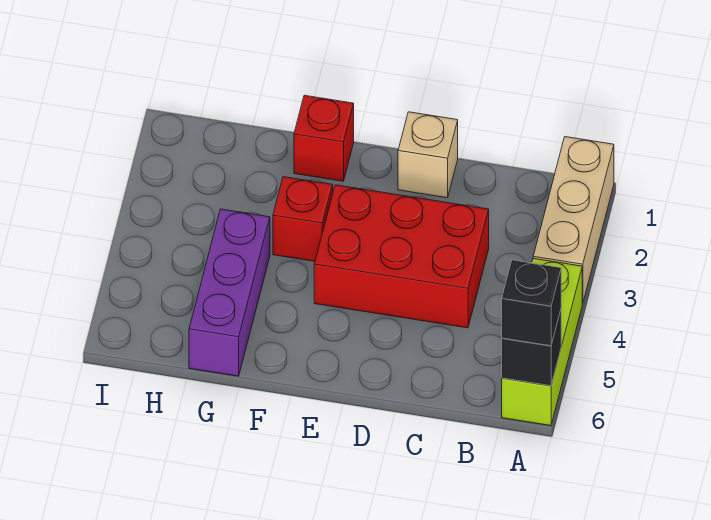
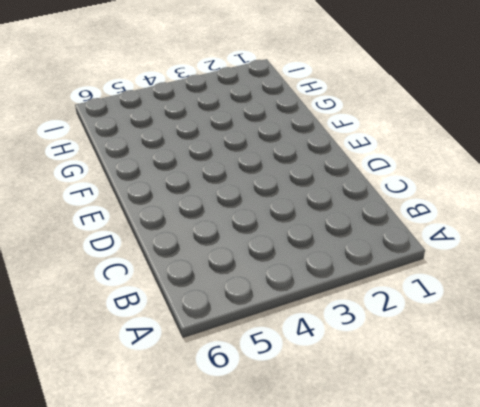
none -> tan 1x3 brick [533,137,614,304]
none -> lime 1x3 brick [502,259,582,426]

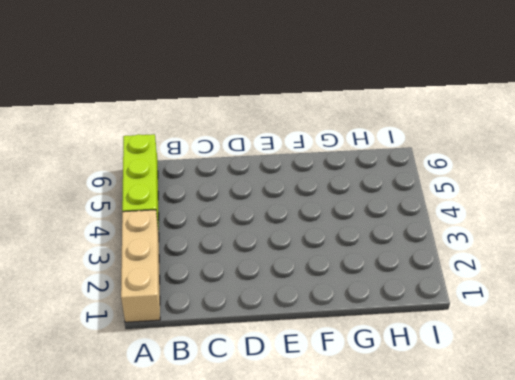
none -> red 2x3 brick [314,185,489,328]
none -> tan 1x1 brick [398,112,458,198]

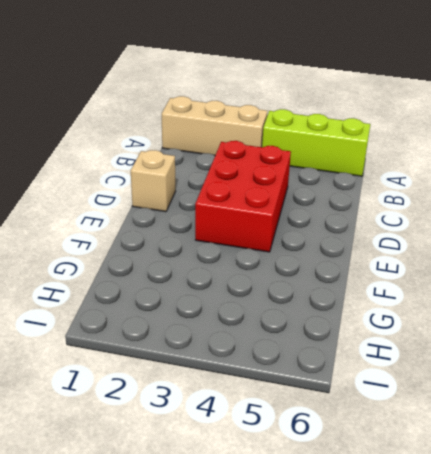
none -> red 1x1 brick [294,95,354,181]
none -> red 1x1 brick [273,177,333,261]

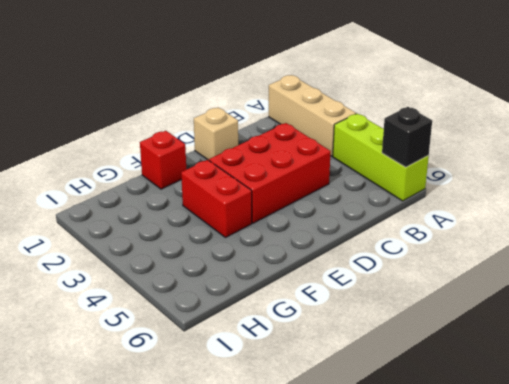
red 1x2 brick [181,160,252,238] -> red 1x1 brick [273,177,333,261]
none -> purple 1x3 brick [189,209,270,376]
none -> black 1x1 brick [502,260,561,346]

